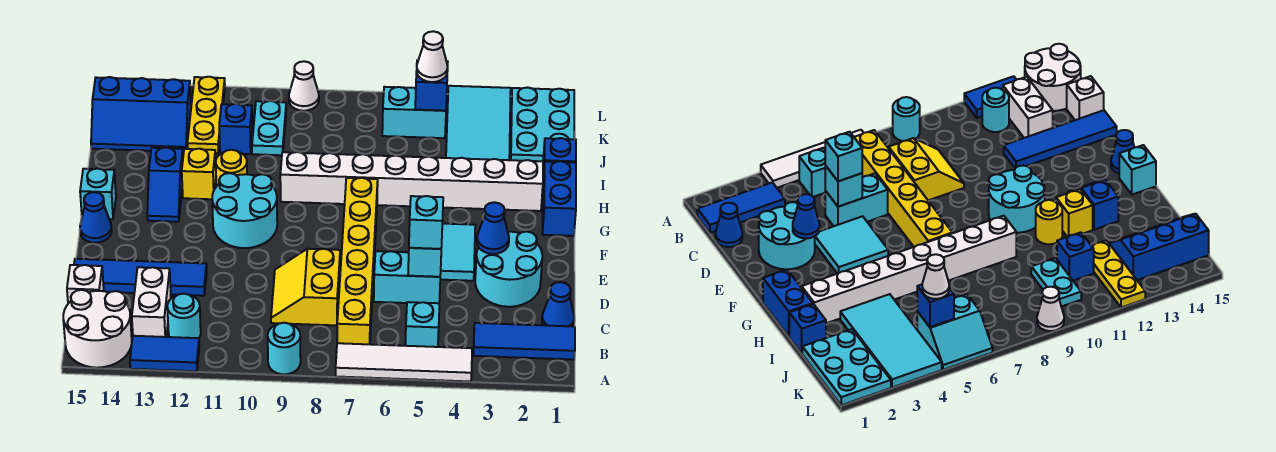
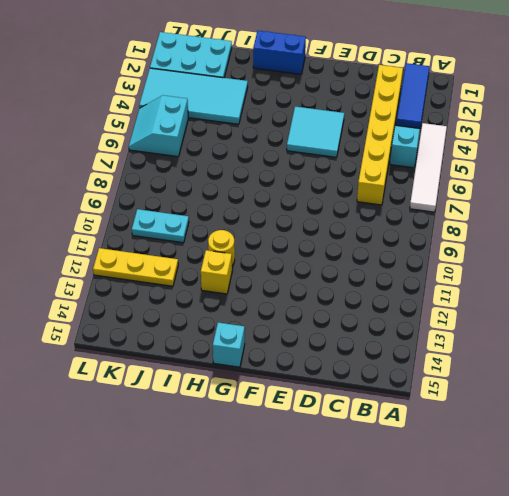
yellow 1x6 brick [357,65,403,205] -> yellow 1x6 brick turned to [337,178,378,344]
none -> cyan 1x1 round brick [268,323,301,375]
none -> blue 1x2 tile [130,336,199,371]
none -> white 2x2 round brick [63,290,132,368]
none -> cyan 1x1 round brick [167,294,201,338]

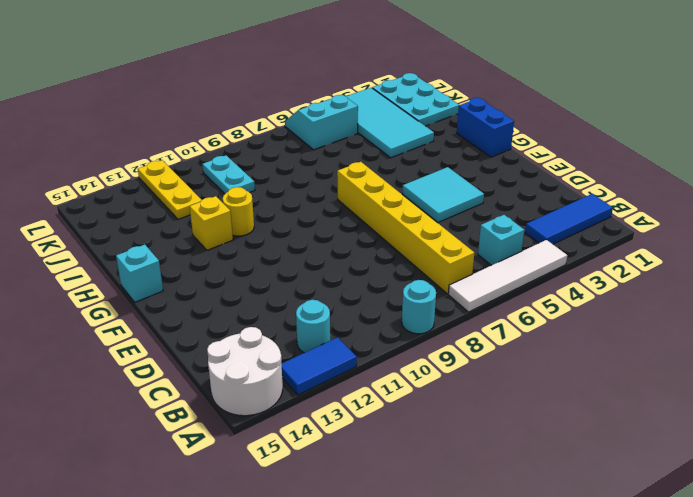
none -> white 1x2 brick [132,267,171,337]
none -> blue 1x1 cone [542,282,574,327]
none -> yellow 2x2 slope [271,249,340,325]
none -> white 1x1 brick [67,265,104,303]

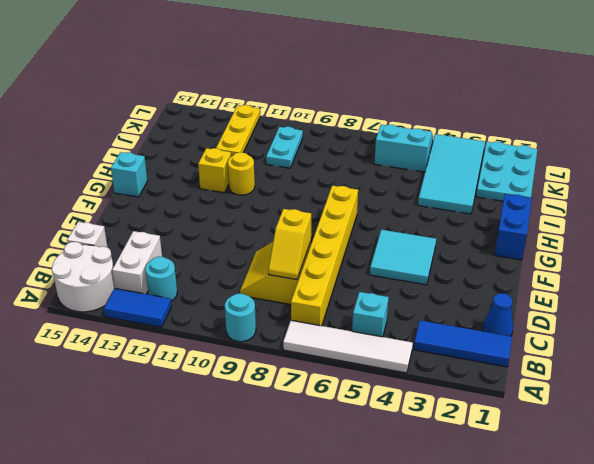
yellow 1x2 slope [268,209,311,280] -> none
none -> cyan 2x2 round brick [475,232,542,307]
none -> cyan 1x2 brick [374,251,440,303]
none -> blue 1x4 tile [74,259,207,296]
none -> cyan 2x2 round brick [212,173,277,248]

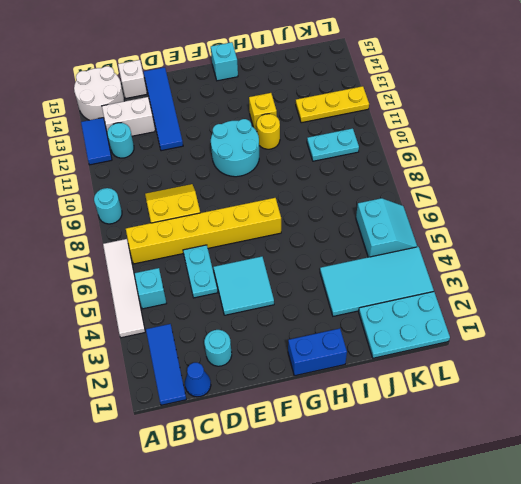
cyan 1x1 round brick [204,330,232,366] -> cyan 2x2 round brick [475,232,542,307]
cyan 1x2 plate [183,245,218,298] -> cyan 1x2 brick [374,251,440,303]
none -> blue 1x1 cone [80,192,112,243]
none -> blue 1x2 slope [147,147,183,222]
none -> white 1x8 brick [280,152,543,211]
none -> blue 1x1 brick [543,138,576,178]

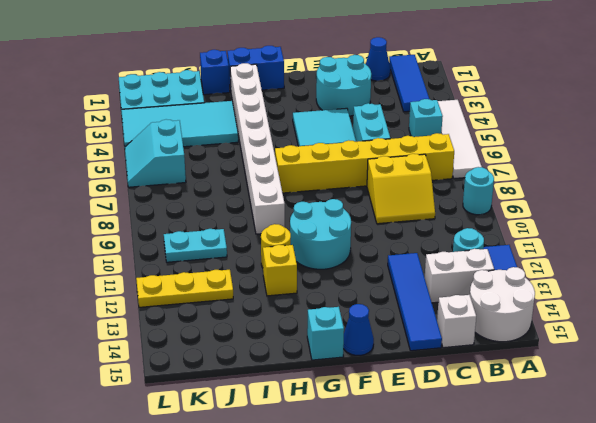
none -> blue 1x2 slope [147,147,183,222]
none -> blue 1x1 brick [219,104,253,154]
none -> blue 2x3 slope [91,77,191,152]
none -> white 1x1 cone [289,61,319,111]

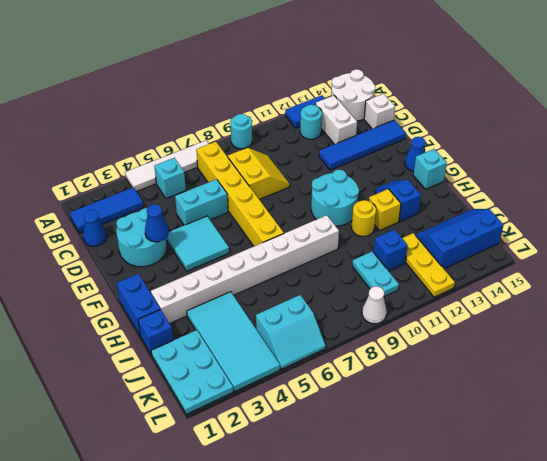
none -> cyan 1x1 brick [408,248,441,277]
none -> blue 1x1 brick [415,60,448,111]
none -> cyan 1x1 brick [409,196,443,249]
none -> white 1x1 cone [417,31,448,82]

